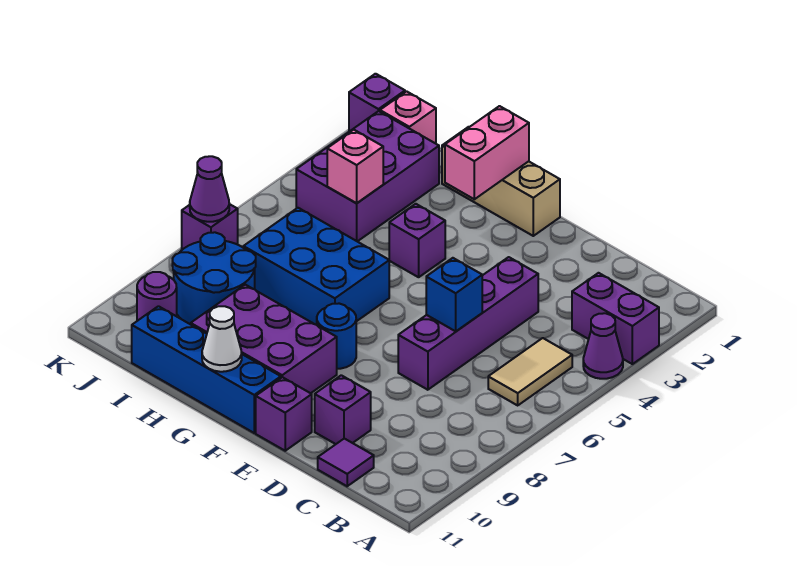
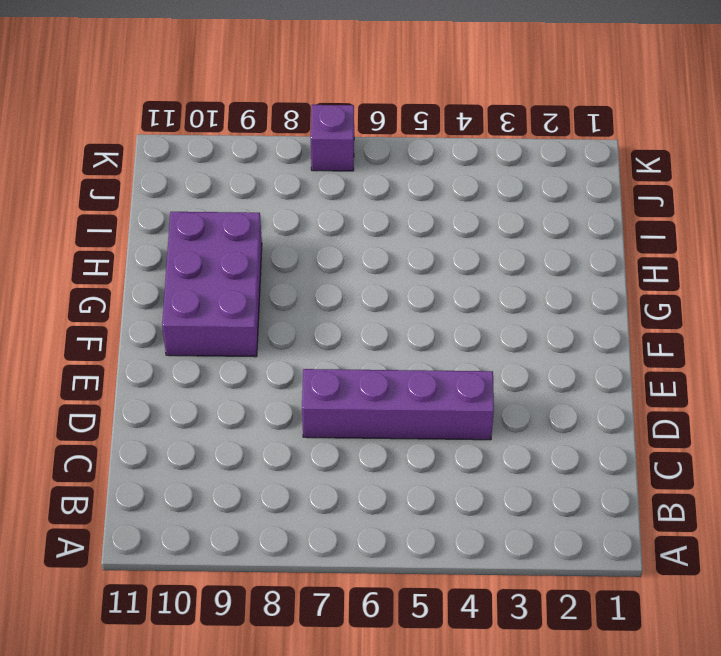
none -> purple 1x2 brick [572,273,659,364]
none -> purple 1x1 cone [583,313,623,379]
none -> tan 1x2 tile [488,338,572,405]

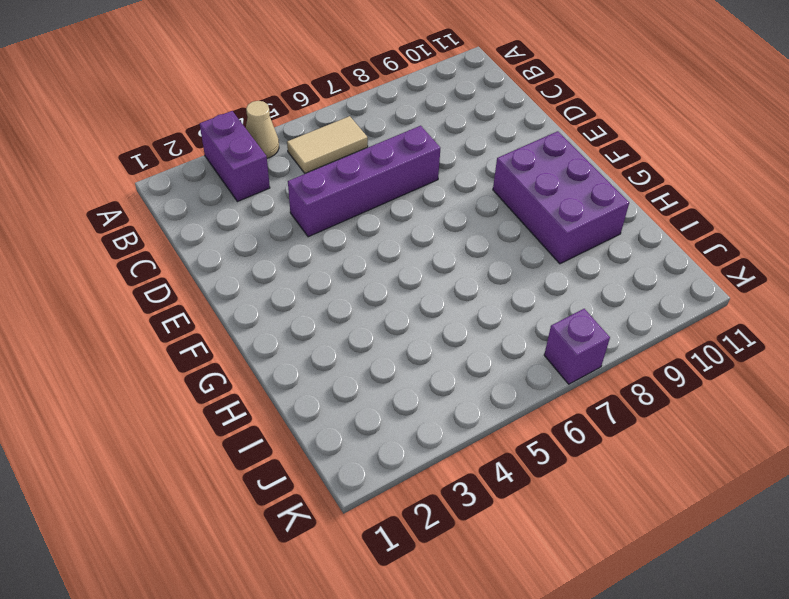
tan 1x1 cone [246,101,279,158] -> purple 1x1 cone [583,313,623,379]
none -> purple 1x1 tile [318,439,374,486]
none -> purple 1x1 brick [315,375,371,444]
none -> purple 1x1 brick [256,377,312,451]

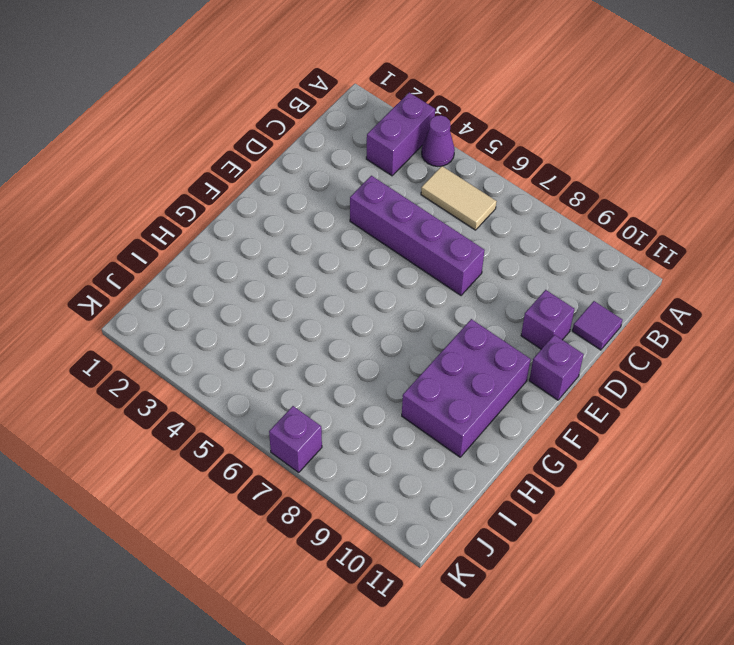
none -> tan 1x3 brick [442,127,560,236]
none -> blue 1x1 round brick [317,304,356,369]
none -> blue 1x4 brick [132,306,281,433]

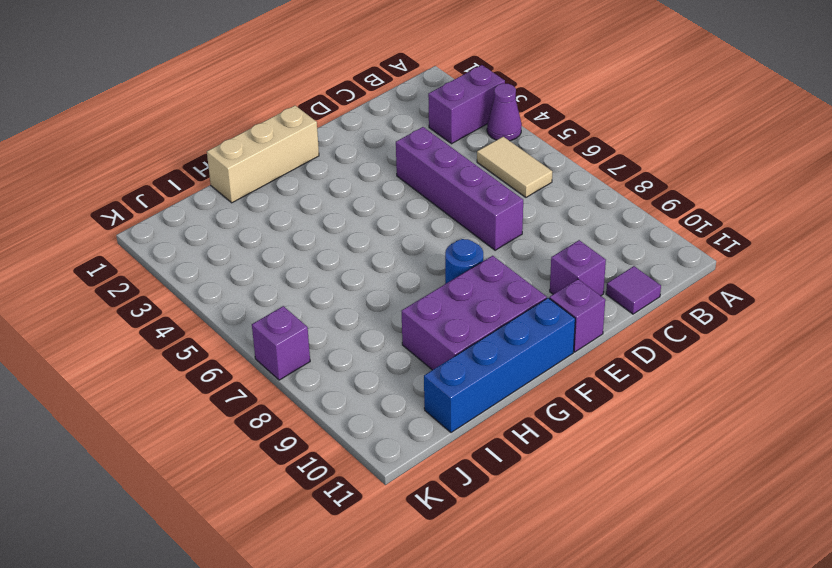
none -> purple 1x1 brick [389,204,445,277]
none -> blue 2x3 brick [243,208,389,325]
none -> purple 2x3 brick [296,111,439,241]

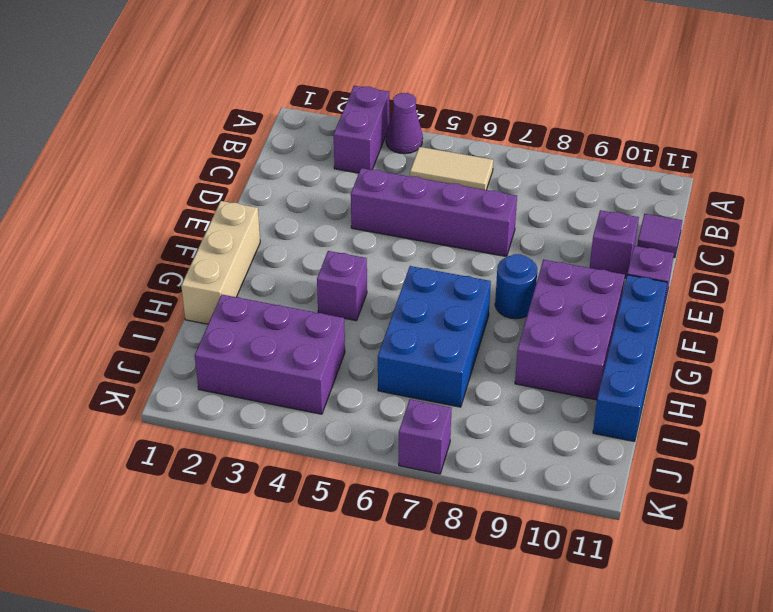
none -> blue 2x2 round brick [172,232,256,324]
none -> pink 1x1 brick [380,91,436,144]
none -> purple 1x1 round brick [137,272,177,321]

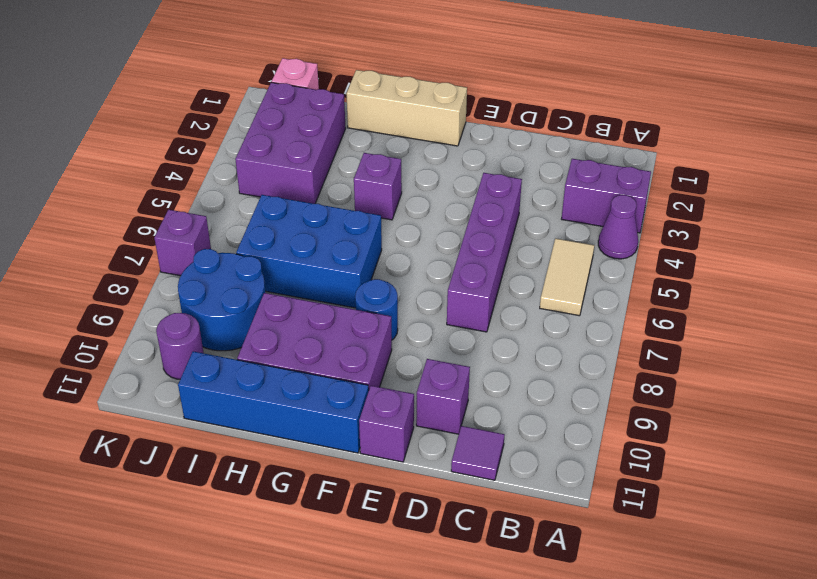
none -> purple 1x1 brick [349,74,405,131]
none -> blue 1x1 brick [426,258,482,331]
none -> pink 1x2 brick [445,106,529,199]

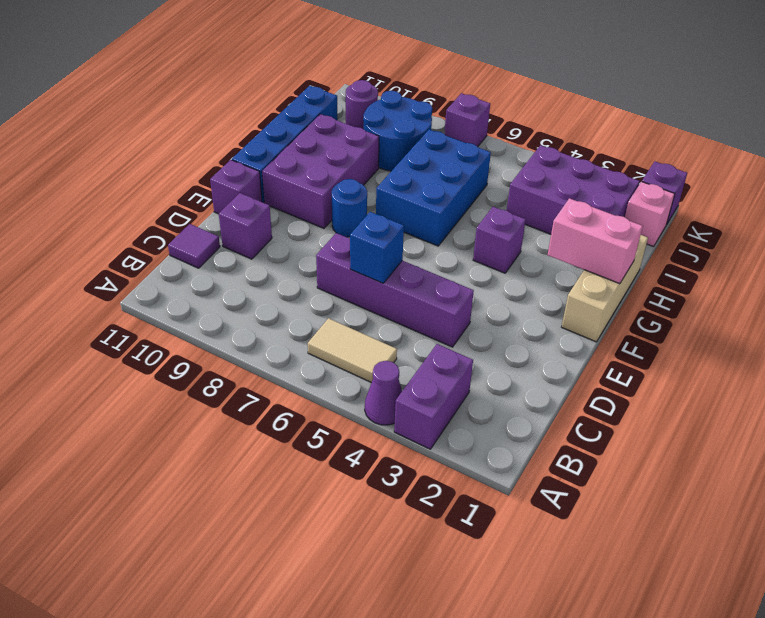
none -> white 1x1 cone [202,306,242,372]
none -> pink 1x1 brick [327,130,383,203]
none -> purple 1x1 cone [190,156,229,222]

